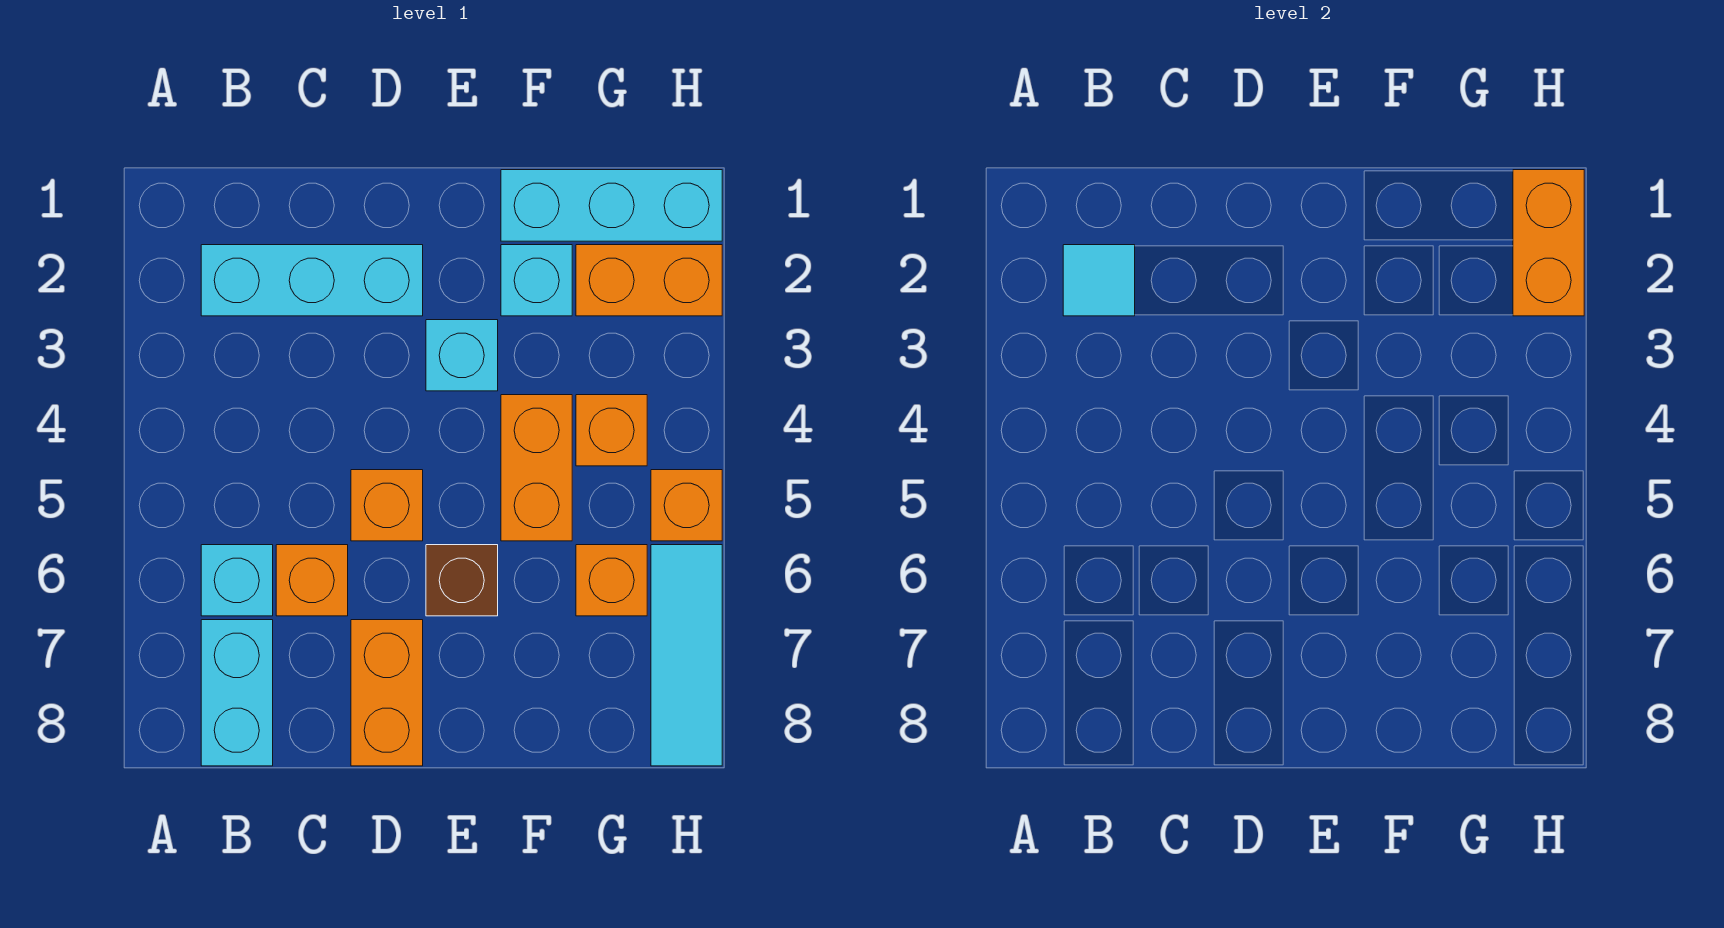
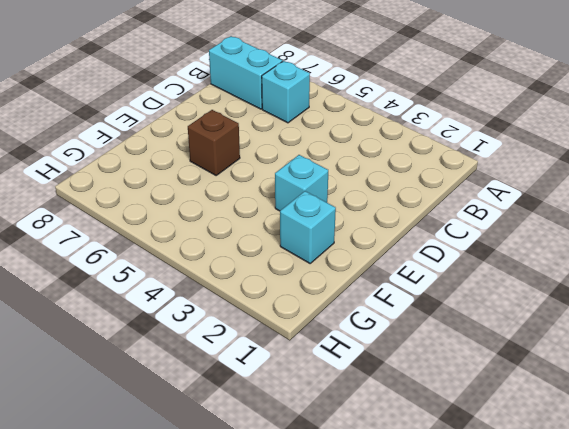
none -> cyan 1x3 brick [201,245,423,316]
none -> orange 1x1 brick [276,545,348,616]
none -> orange 1x1 brick [351,470,423,541]

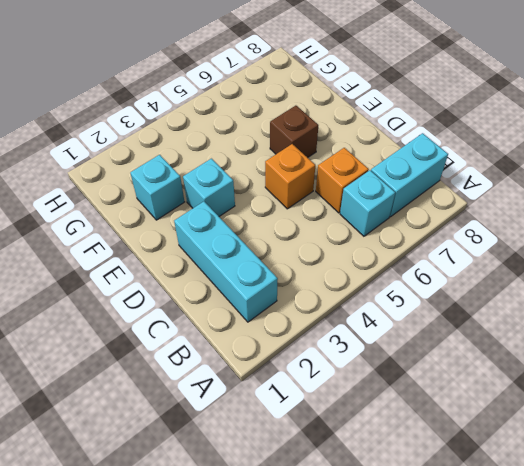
none -> orange 1x2 brick [351,620,423,766]
none -> cyan 1x3 brick [501,170,722,241]
none -> orange 1x2 brick [501,395,572,541]

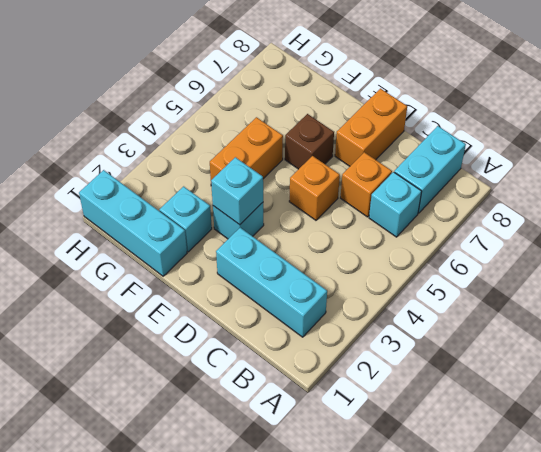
cyan 1x1 brick [211,157,263,225] -> none
none -> orange 1x2 brick [576,245,722,316]
none -> orange 1x1 brick [576,395,647,466]
none -> orange 1x1 brick [576,545,647,616]

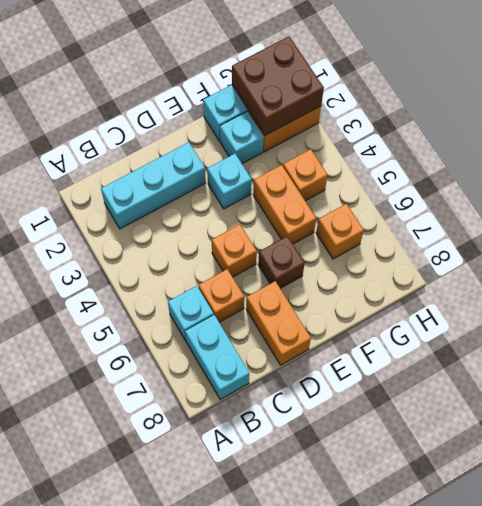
brown 2x2 brick [232,36,324,135] -> orange 1x2 brick [1513,170,1584,316]
none -> orange 1x1 brick [651,470,722,541]
none -> cyan 1x3 tile [651,545,722,766]
none -> cyan 1x1 tile [1063,245,1135,316]

